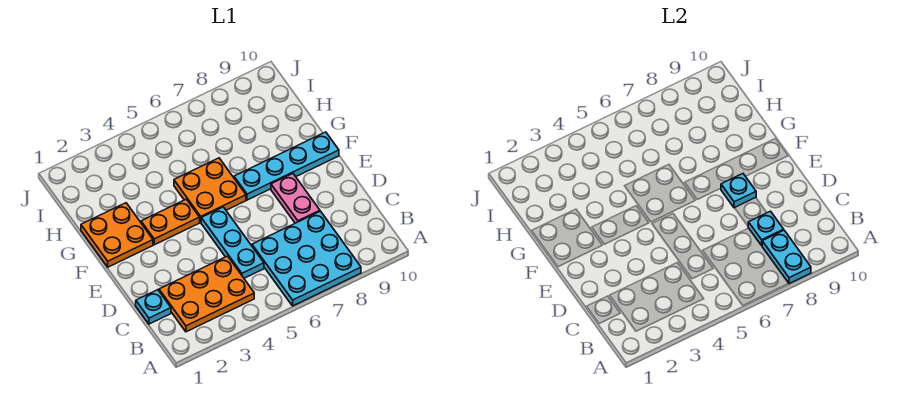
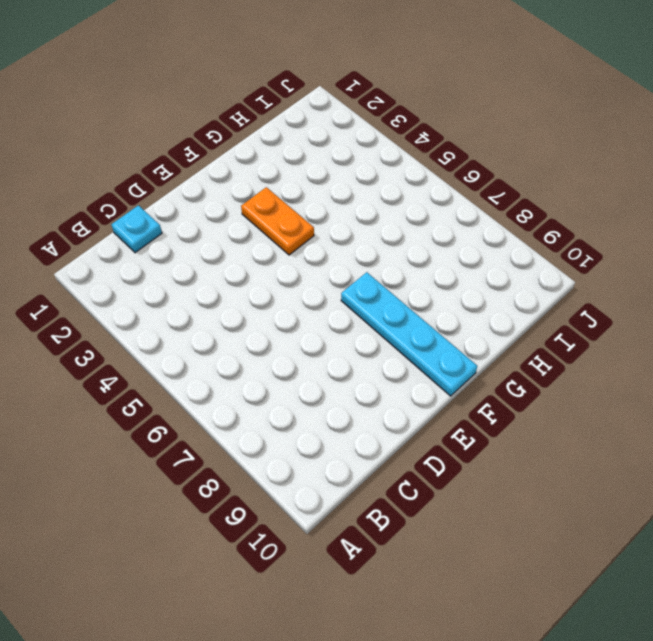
none -> cyan 3x3 plate [252,211,361,306]
none -> orange 2x3 plate [159,256,254,332]
none -> cyan 1x3 plate [201,207,264,278]

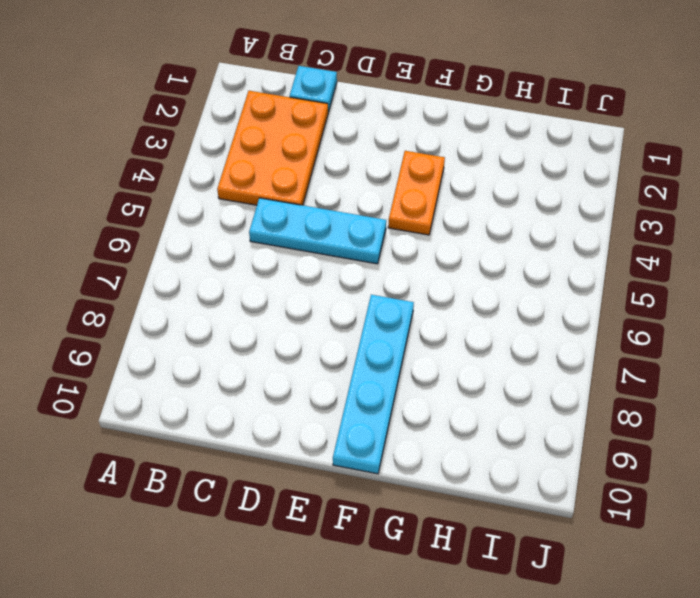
none -> cyan 3x3 plate [252,211,361,306]
none -> pink 1x2 plate [271,174,320,223]
none -> orange 2x2 plate [81,203,153,267]

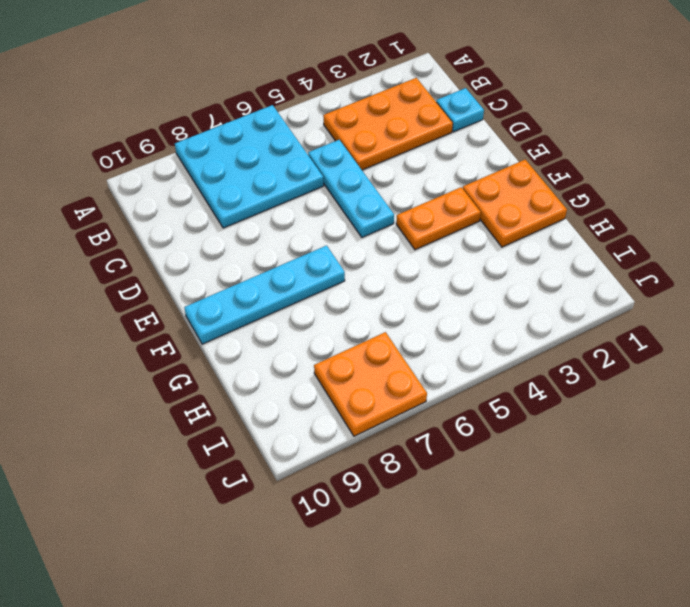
orange 2x2 plate [314,332,427,436] -> orange 2x2 plate moved to [174,158,246,222]
none -> pink 1x2 plate [271,174,320,223]
none -> cyan 1x2 plate [762,230,811,284]
none -> cyan 1x1 plate [748,211,784,245]

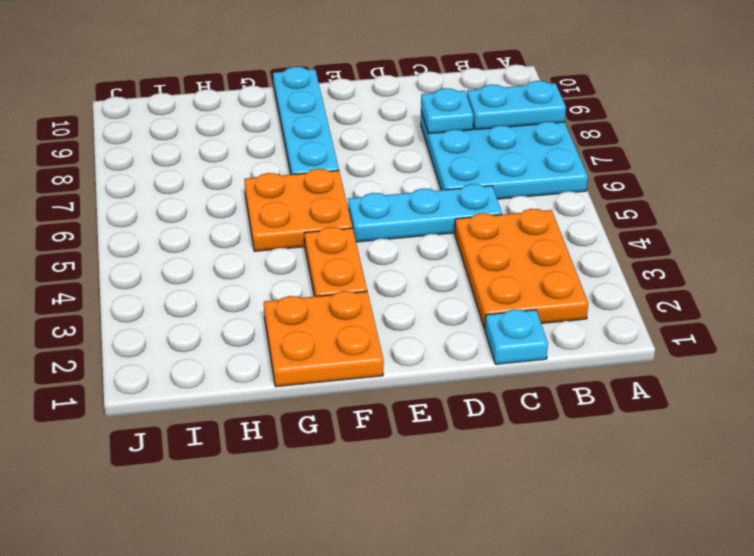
none -> pink 1x2 plate [271,174,320,223]
none -> cyan 1x1 plate [721,174,756,208]

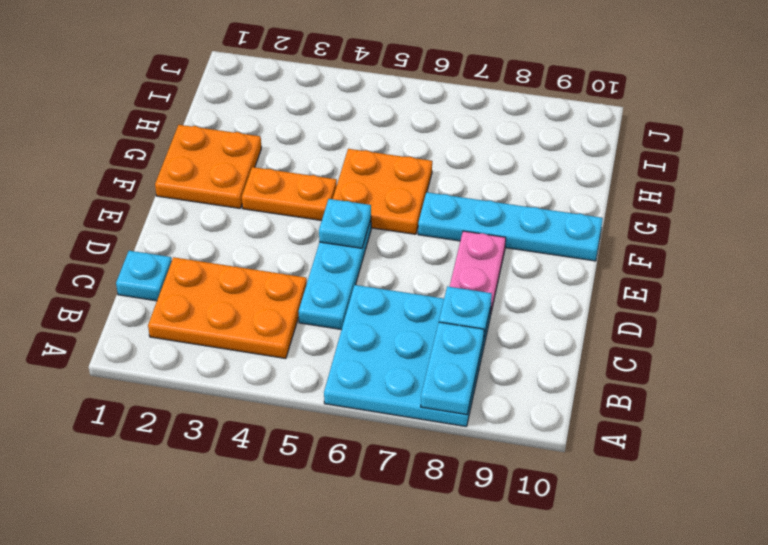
cyan 1x1 plate [319,199,371,248] -> cyan 1x1 plate moved to [721,174,756,208]

